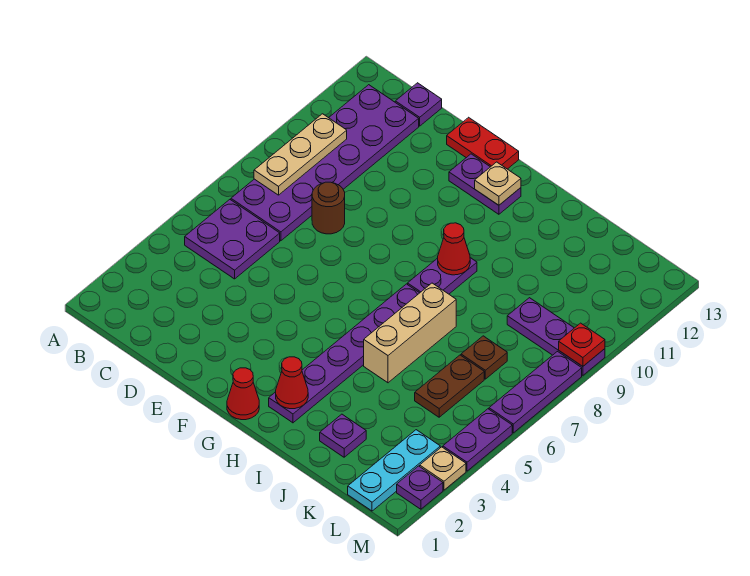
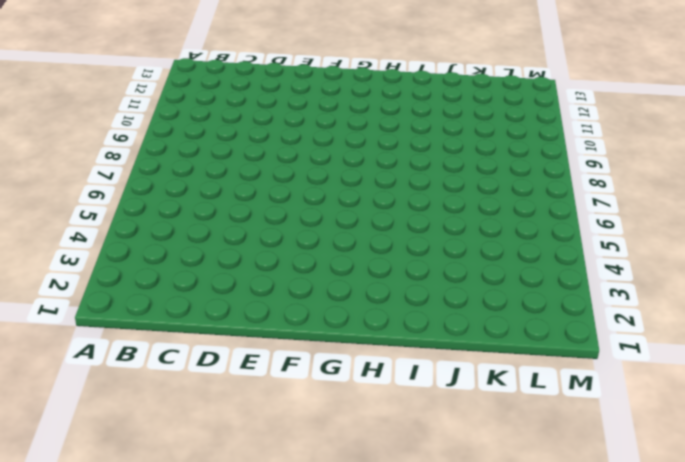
none -> purple 2x2 plate [185,200,280,279]
none -> purple 2x6 plate [231,85,419,241]
none -> purple 1x1 plate [395,83,442,126]

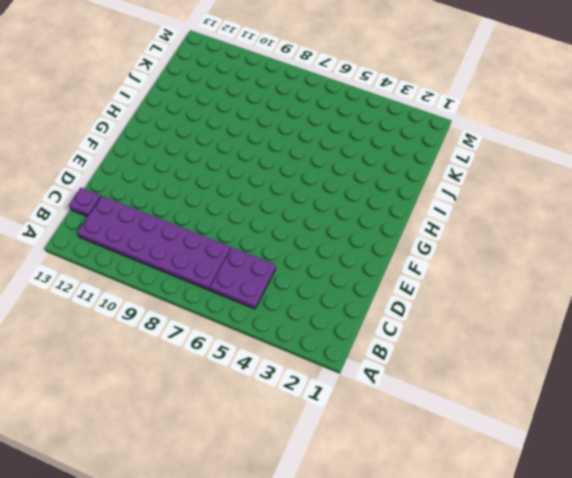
none -> brown 1x1 round brick [312,182,345,234]
none -> red 1x2 plate [447,117,519,169]
none -> purple 1x2 plate [449,154,521,214]

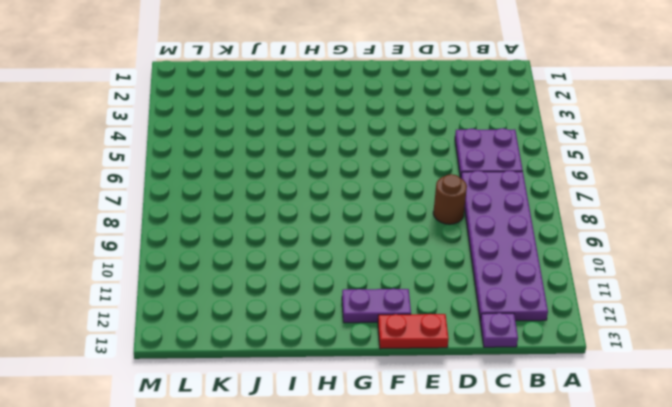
none -> red 1x1 cone [227,368,259,420]
none -> purple 1x6 plate [269,284,419,423]
none -> purple 1x2 plate [408,258,477,294]

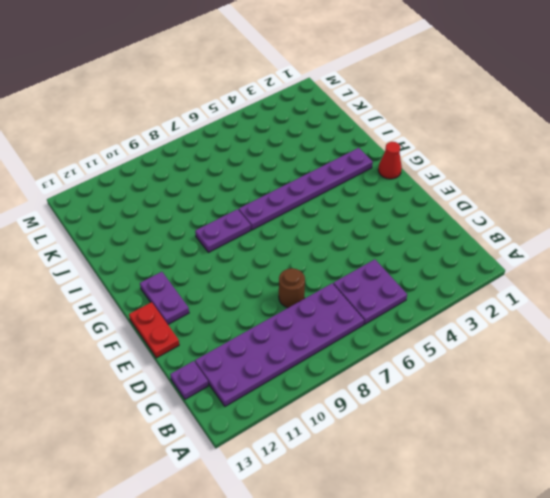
none -> tan 1x3 brick [364,283,456,383]
none -> purple 1x1 plate [320,414,366,457]
none -> brown 1x2 plate [415,355,484,417]

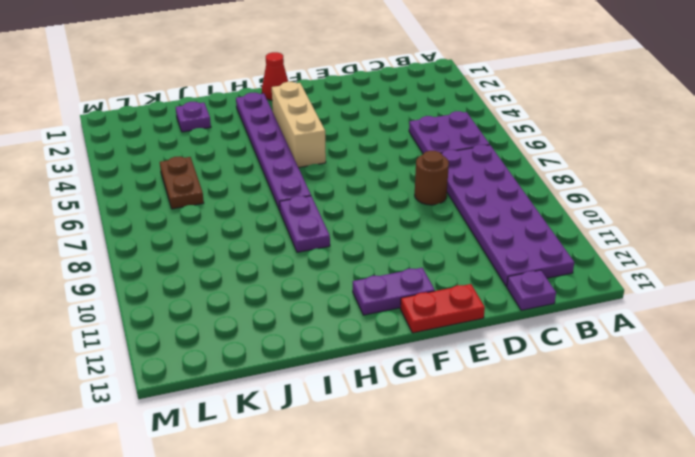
tan 1x3 brick [272,82,326,167] -> tan 1x3 brick moved to [364,283,456,383]
none -> brown 1x1 plate [461,336,507,379]
none -> purple 1x3 plate [507,298,605,375]
none -> cyan 1x3 plate [348,430,440,511]

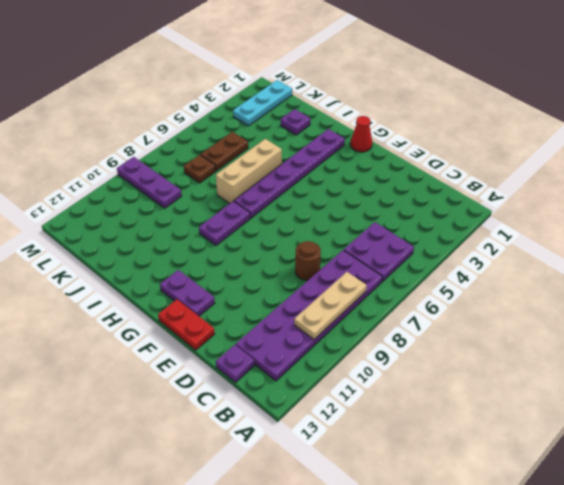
none -> purple 1x1 plate [397,466,443,509]
none -> tan 1x1 plate [420,447,466,490]
none -> purple 1x2 plate [443,409,512,471]

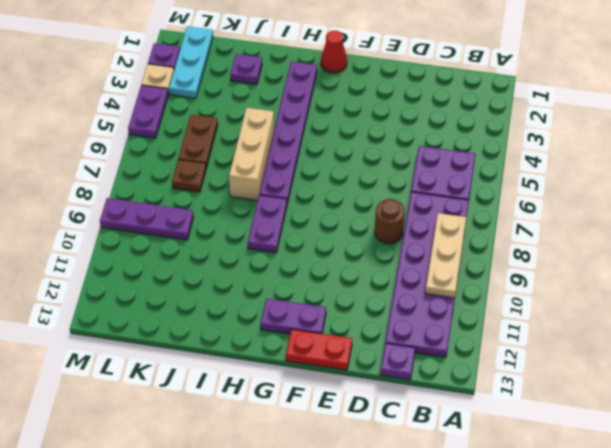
none -> purple 1x3 plate [489,352,582,433]
none -> tan 1x1 plate [475,162,521,205]
none -> red 1x1 cone [276,357,308,409]

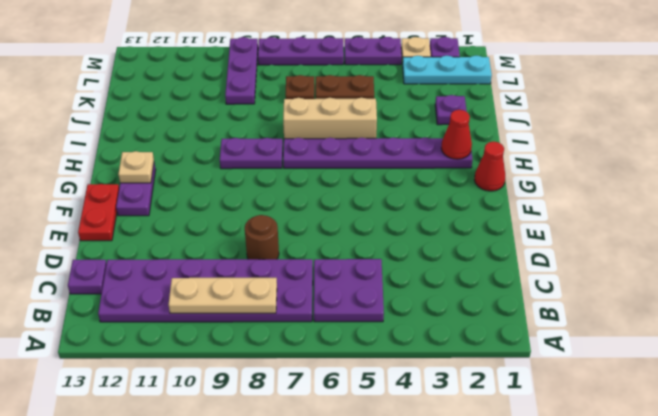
none -> red 1x1 cone [438,223,470,275]
none -> red 1x1 plate [559,323,605,366]

